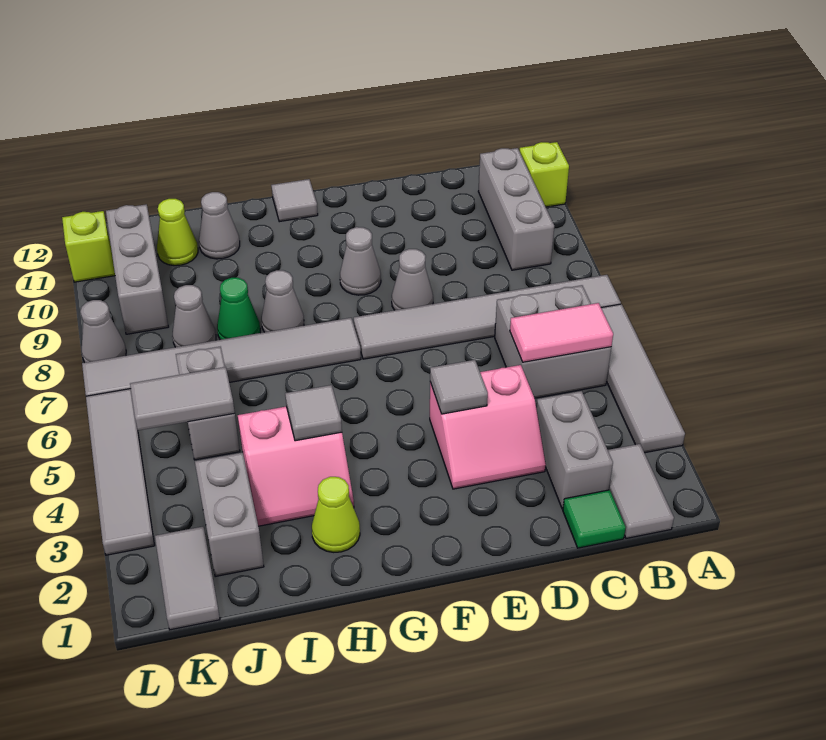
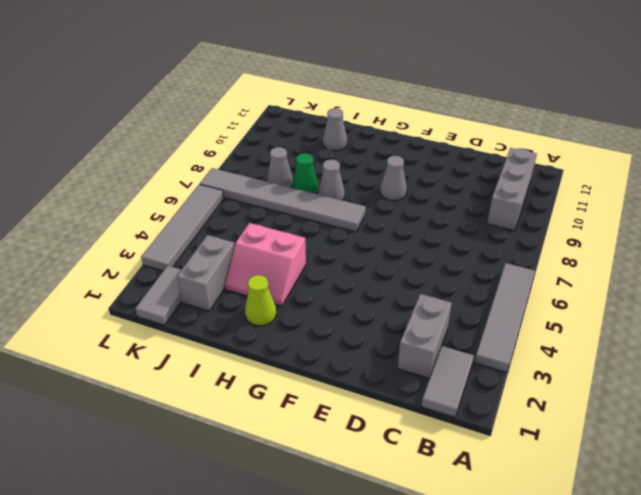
none -> grey 1x6 tile [354,275,621,359]
none -> lime 1x1 brick [520,142,569,207]
none -> grey 2x2 brick [495,285,611,398]
none -> green 1x1 tile [563,490,626,548]

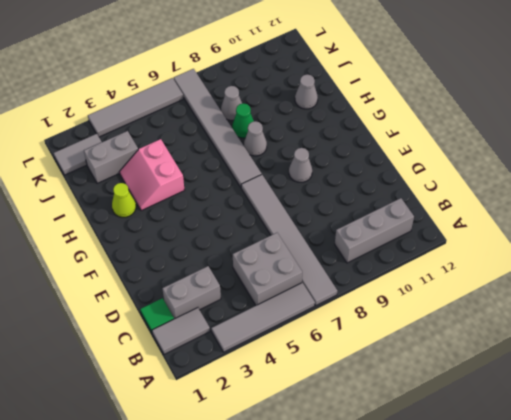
none -> lime 1x1 brick [520,142,569,207]
none -> pink 2x2 slope [430,365,546,489]
none -> grey 1x1 cone [392,249,433,310]
none -> grey 1x1 tile [271,179,318,222]

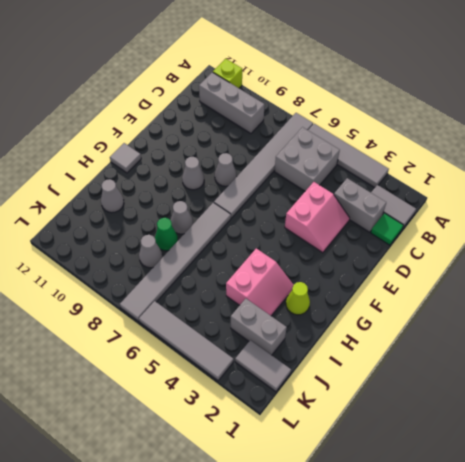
none -> grey 1x2 brick [176,347,240,460]
none -> lime 1x1 cone [157,199,198,266]
none -> grey 1x3 brick [106,204,168,334]
none -> grey 1x1 cone [80,300,126,363]

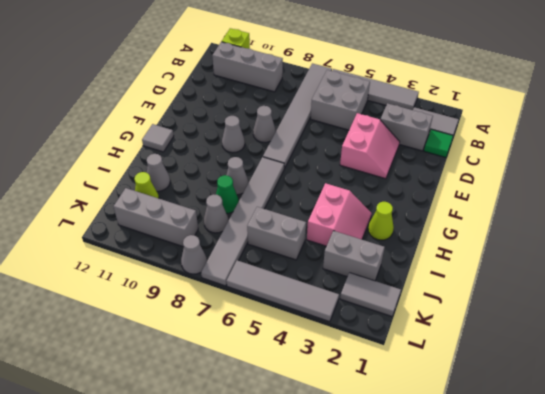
none -> lime 1x1 brick [62,211,115,282]
none -> pink 1x2 tile [510,303,613,362]
none -> grey 1x1 tile [430,360,488,414]
none -> grey 1x1 tile [285,385,342,441]

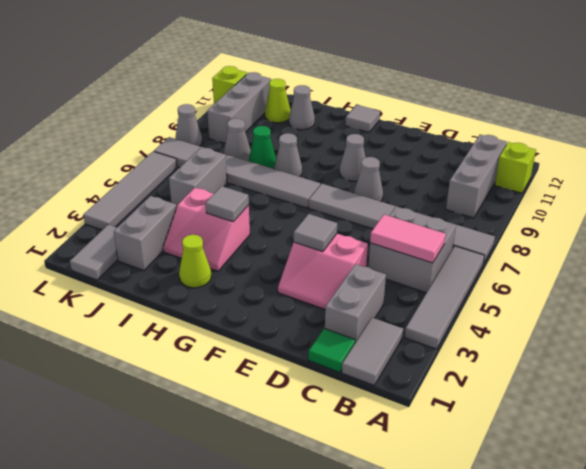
none -> grey 1x2 tile [130,367,235,430]

